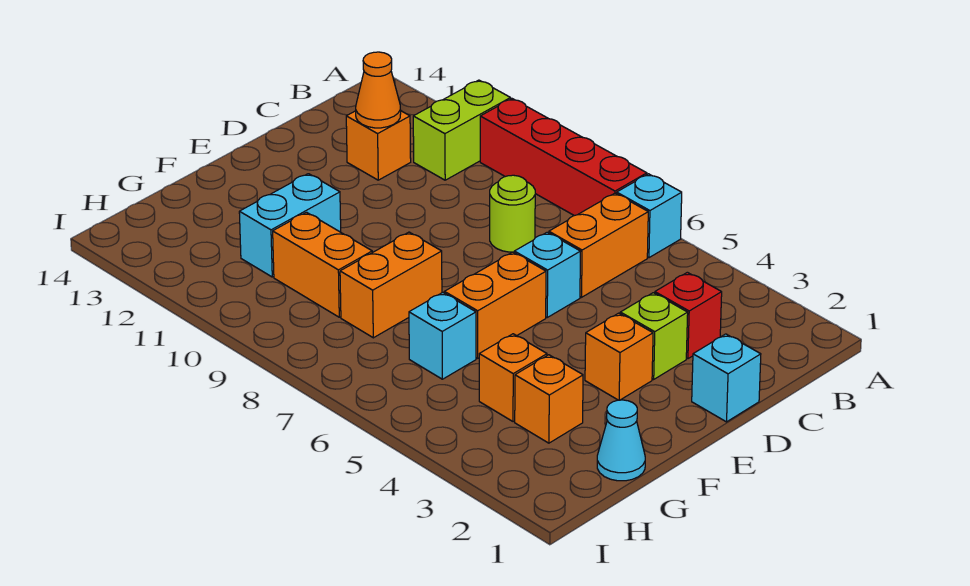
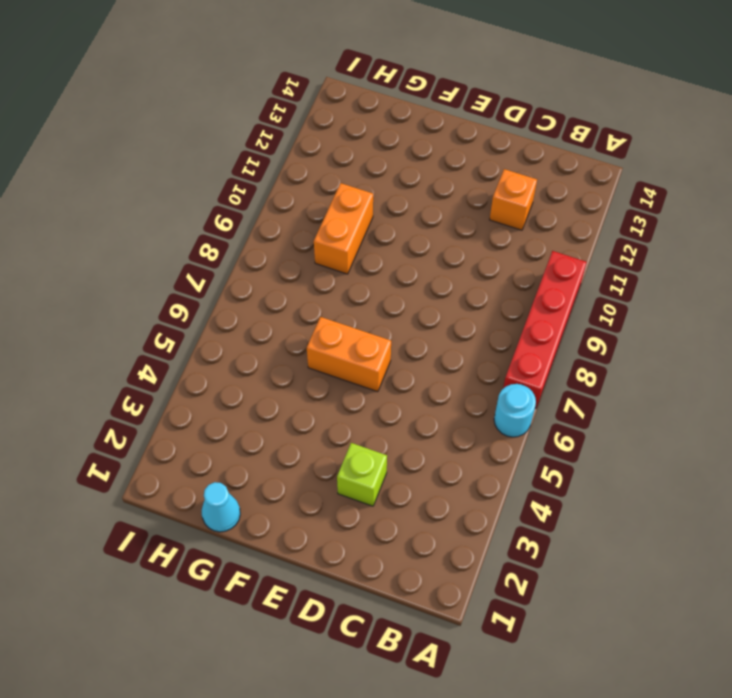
cyan 1x1 round brick [494,384,536,437] -> cyan 1x1 brick [617,174,682,258]
none -> lime 1x2 brick [413,80,511,180]
none -> orange 1x2 brick [549,193,648,297]
none -> red 1x1 brick [655,272,722,359]

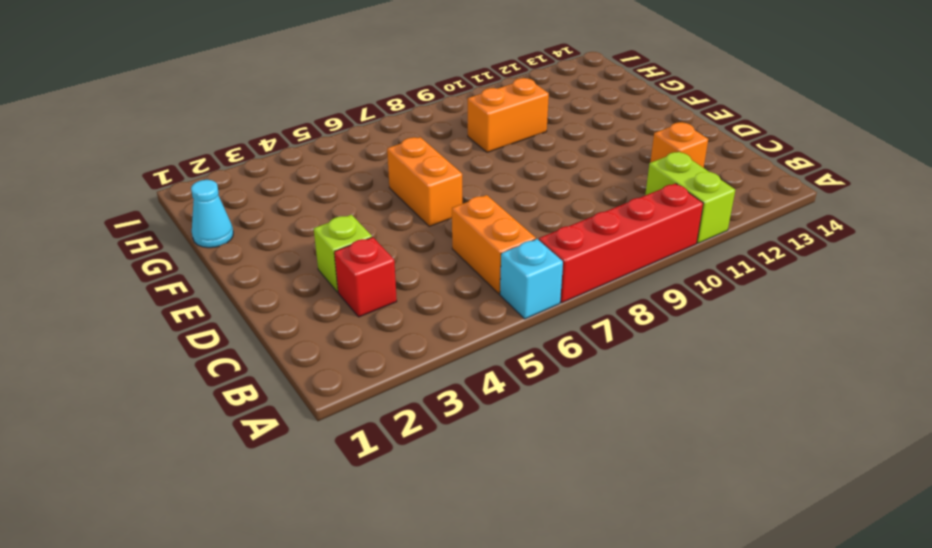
none -> lime 1x1 round brick [490,175,535,252]
none -> cyan 1x1 brick [692,334,761,422]
none -> cyan 1x1 brick [514,232,581,317]

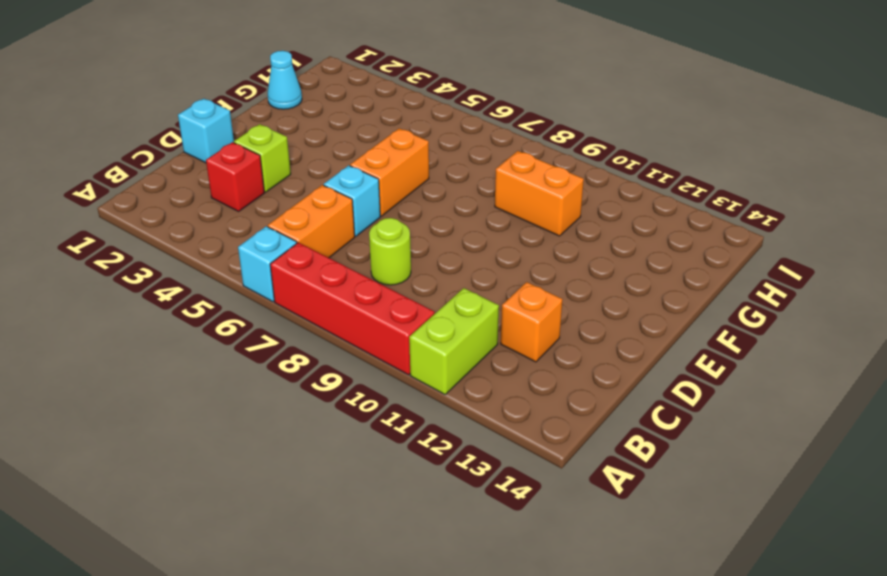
none -> orange 1x1 brick [585,313,653,400]
none -> orange 1x2 brick [340,232,442,338]
none -> cyan 1x2 brick [239,174,341,277]

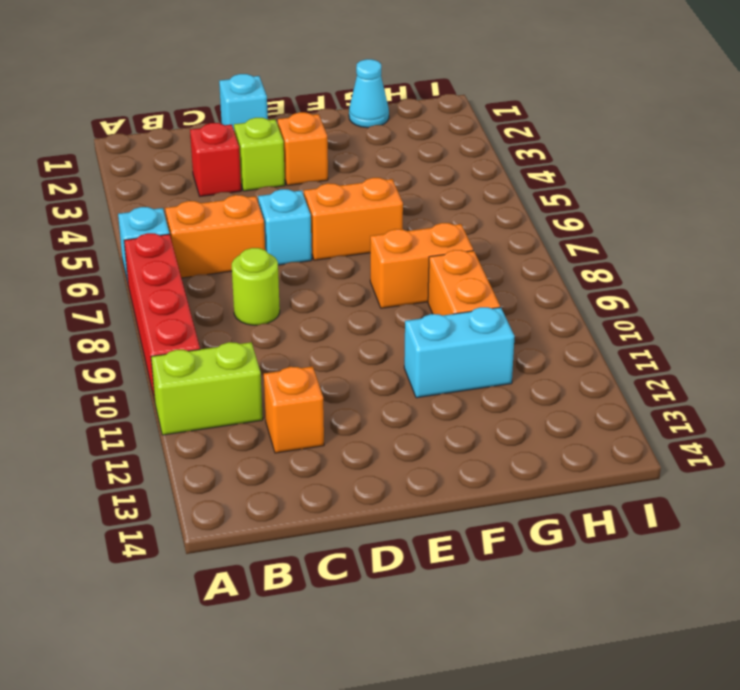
none -> orange 1x1 brick [515,355,583,443]
none -> orange 1x1 brick [479,334,547,422]
none -> cyan 1x1 brick [409,292,476,379]

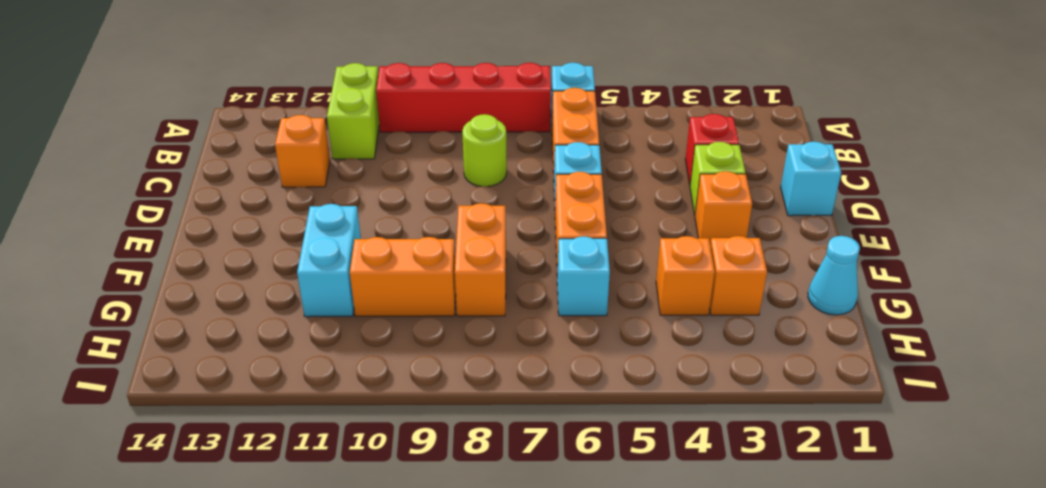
none -> orange 1x1 cone [356,52,401,128]

